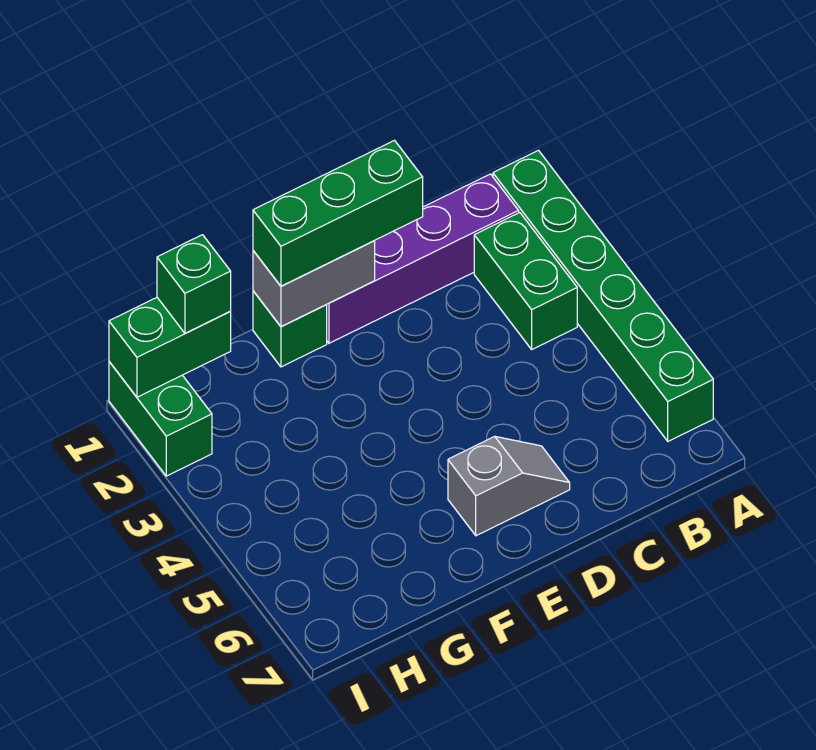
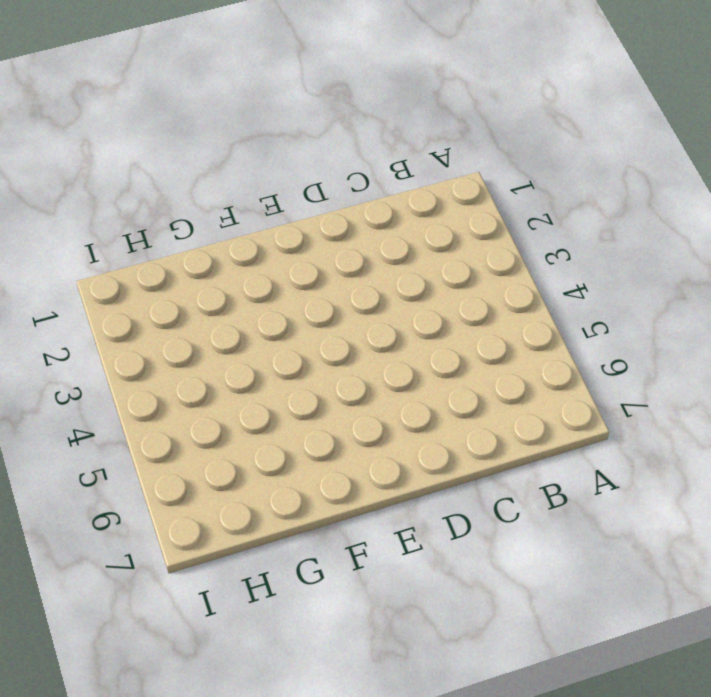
none -> green 1x6 brick [493,150,713,441]
none -> purple 1x4 brick [327,174,519,343]

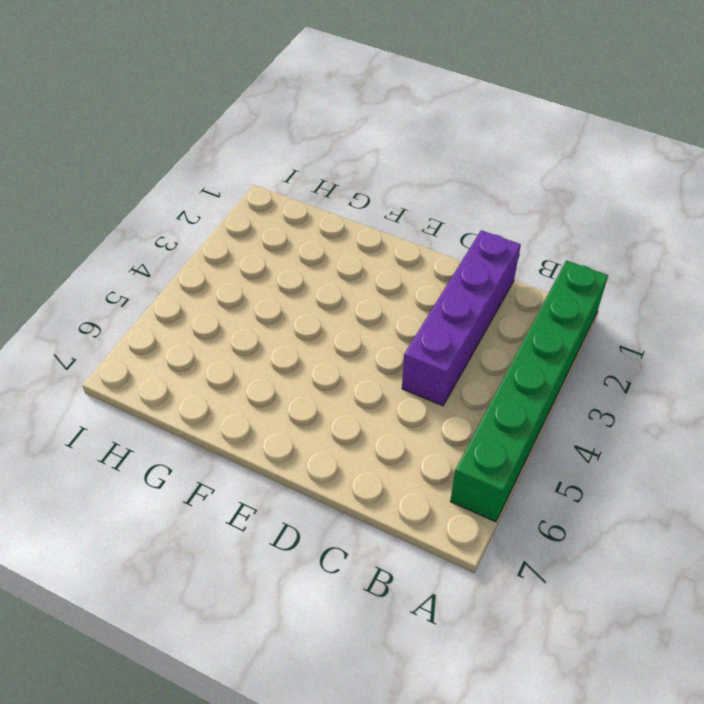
purple 1x4 brick [402,230,521,406] -> purple 1x4 brick turned to [327,174,519,343]
none -> green 1x2 brick [474,213,577,349]
none -> grey 1x2 slope [448,436,570,536]

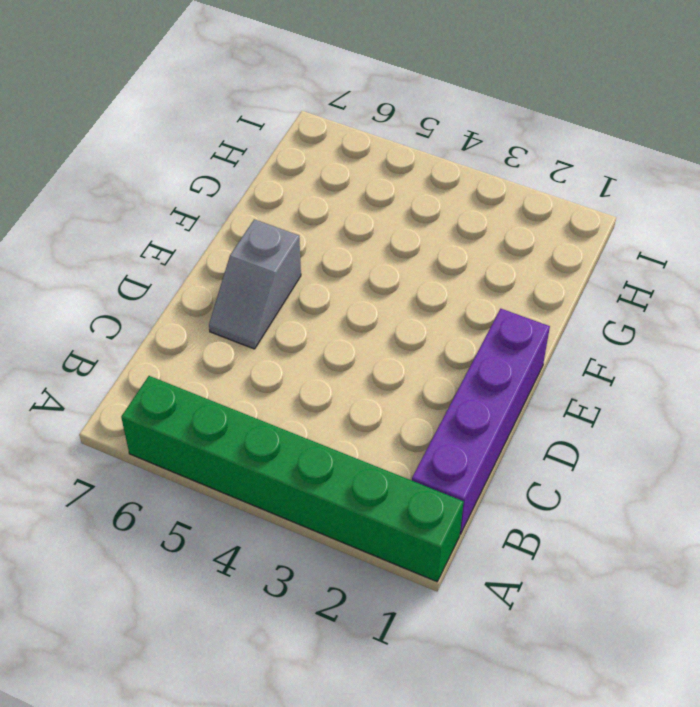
none -> green 1x2 brick [474,213,577,349]
none -> green 1x1 brick [253,291,327,367]

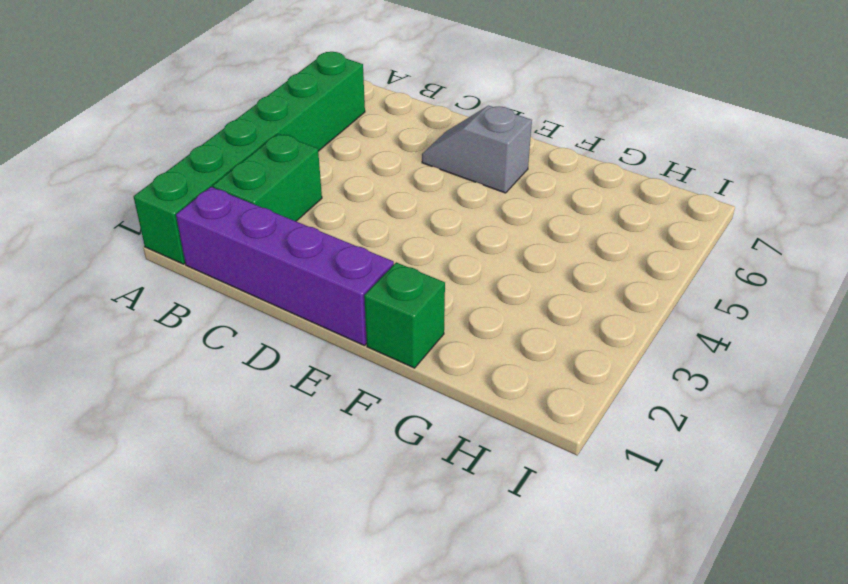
none -> green 1x2 brick [109,362,212,476]
none -> grey 1x2 brick [253,241,375,326]

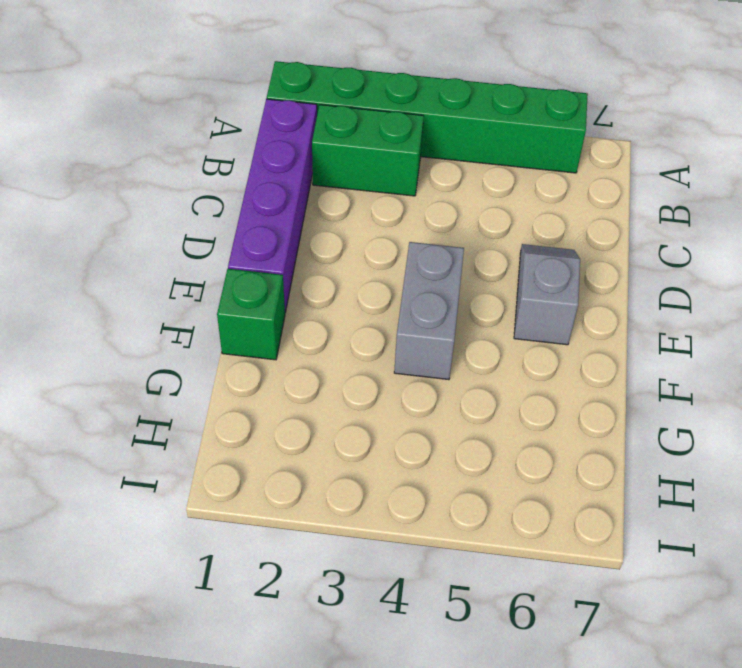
grey 1x2 brick [394,242,464,380] -> grey 1x2 brick moved to [253,241,375,326]
none -> green 1x2 brick [109,362,212,476]
none -> green 1x2 brick [109,298,231,397]

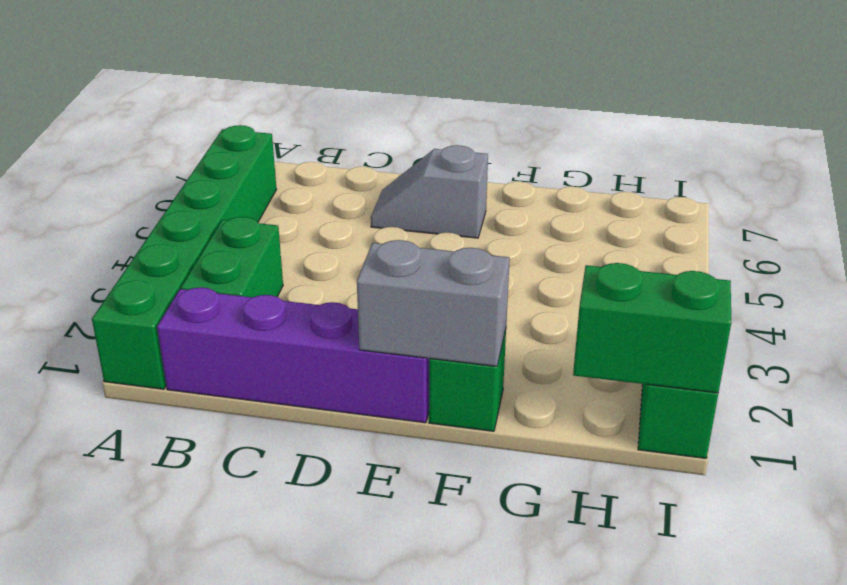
none -> green 1x3 brick [253,140,423,286]
none -> green 1x1 brick [157,235,231,333]

